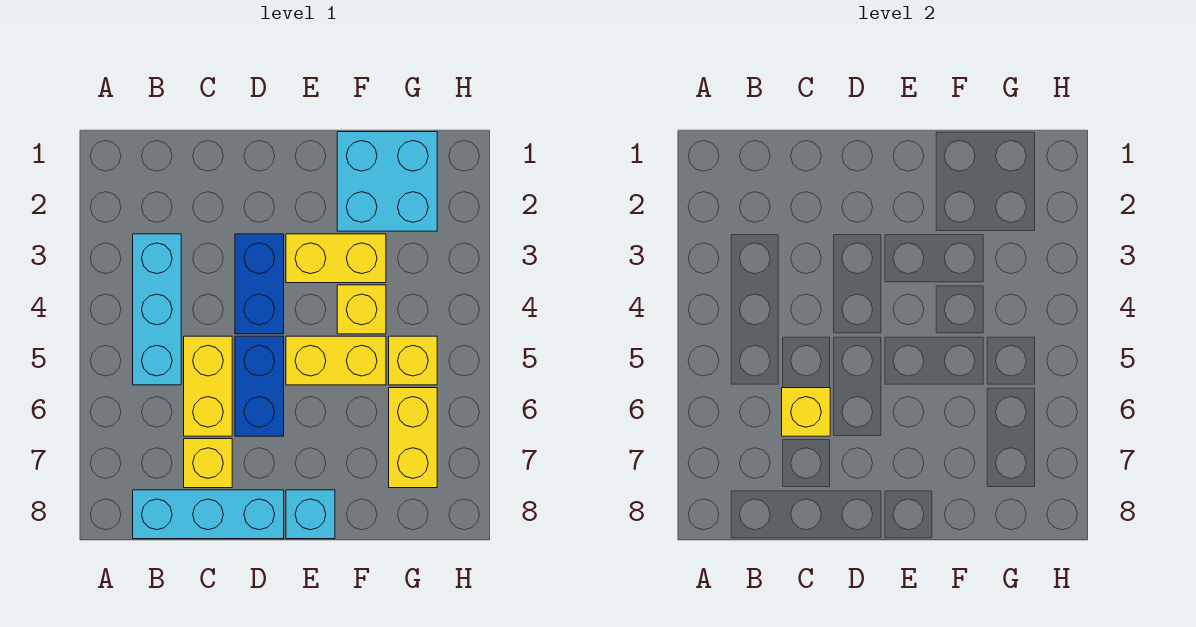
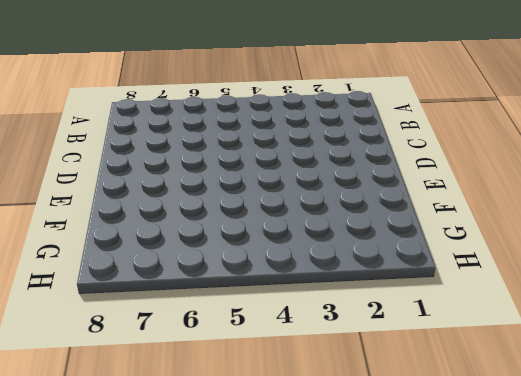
none -> cyan 1x3 brick [133,234,181,385]
none -> cyan 1x3 brick [133,490,284,539]
none -> yellow 1x2 brick [184,336,232,436]

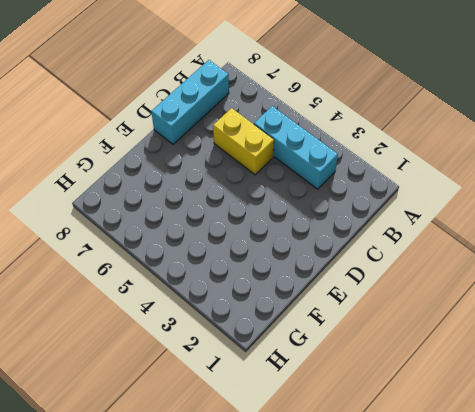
none -> yellow 1x1 brick [184,439,232,488]
none -> blue 1x2 brick [235,234,284,334]
none -> blue 1x2 brick [235,336,284,436]

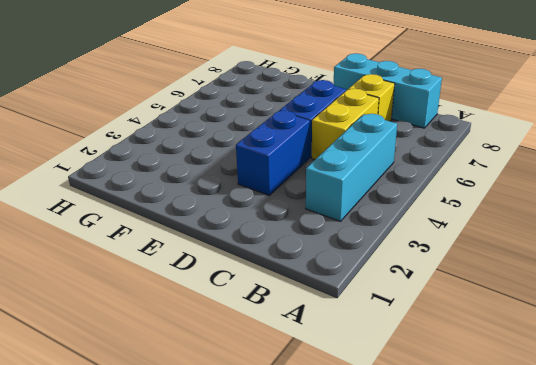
none -> yellow 1x2 brick [286,234,386,283]
none -> yellow 1x2 brick [286,336,386,385]
none -> cyan 1x1 brick [286,490,335,539]

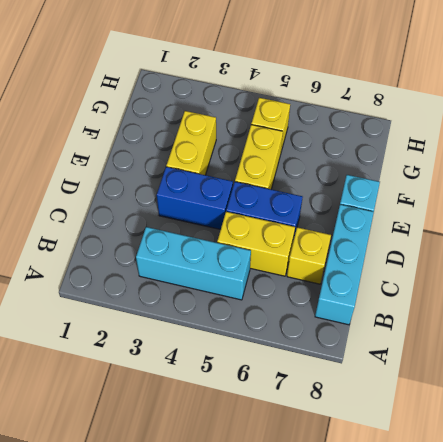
none -> cyan 2x2 brick [337,132,437,231]
none -> yellow 1x1 brick [337,285,386,334]
none -> yellow 1x2 brick [389,388,437,488]

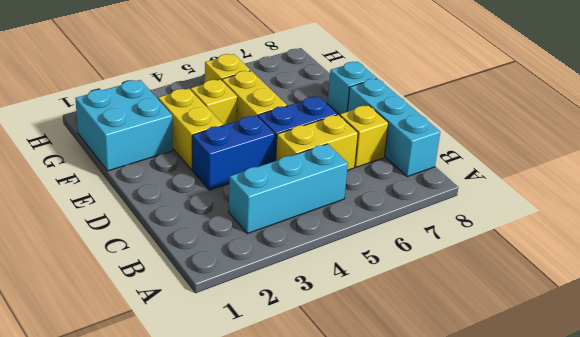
none -> yellow 1x2 brick [389,388,437,488]
none -> yellow 1x1 brick [782,388,830,436]

